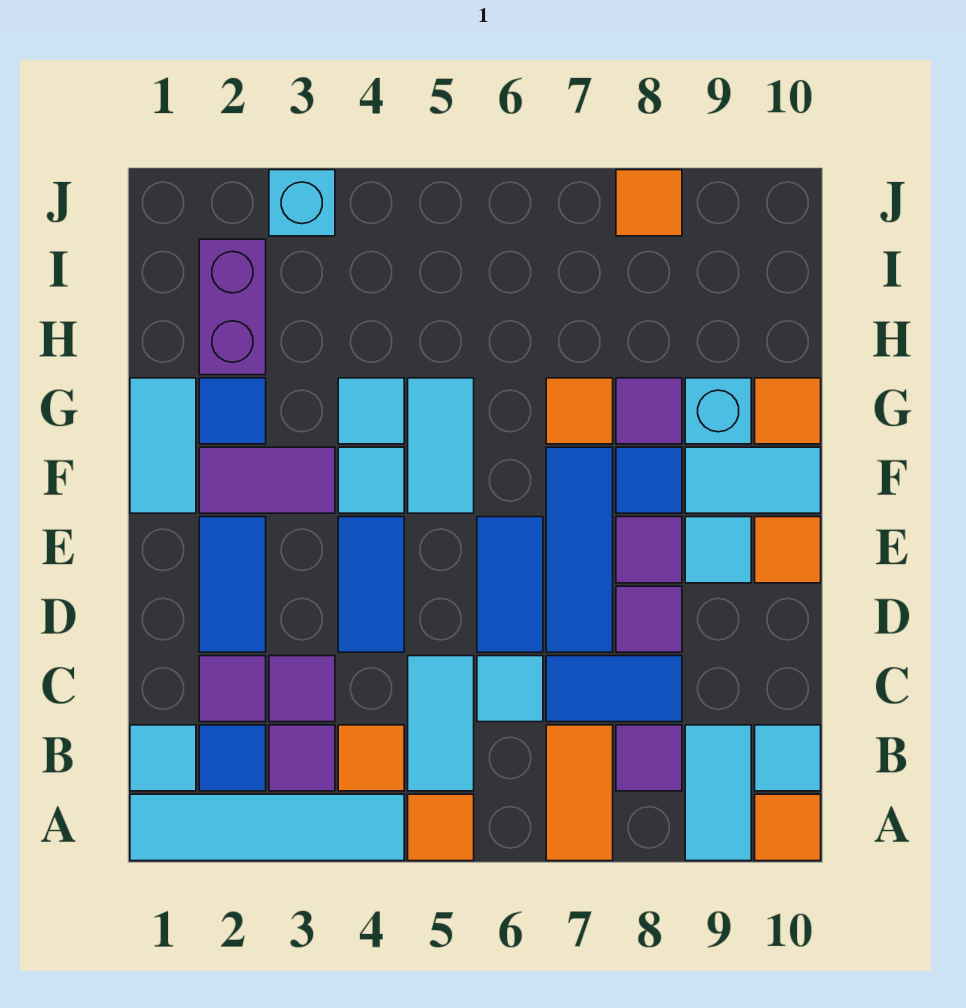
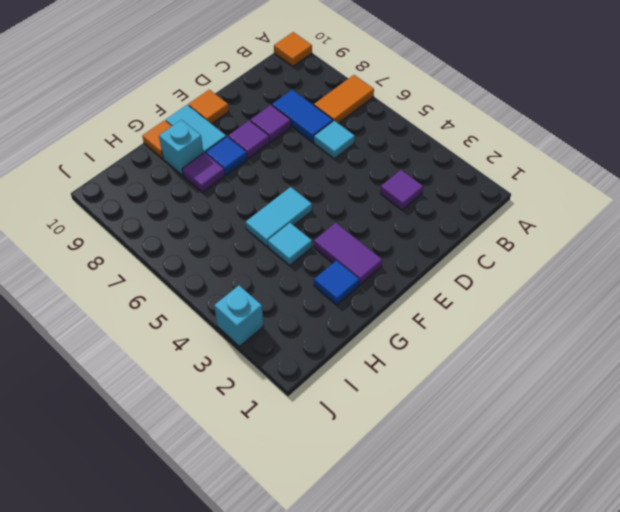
none -> cyan 1x4 tile [130,794,404,861]
none -> orange 1x1 tile [408,794,474,861]
none -> cyan 1x2 tile [685,725,751,861]
none -> cyan 1x1 tile [130,725,196,791]

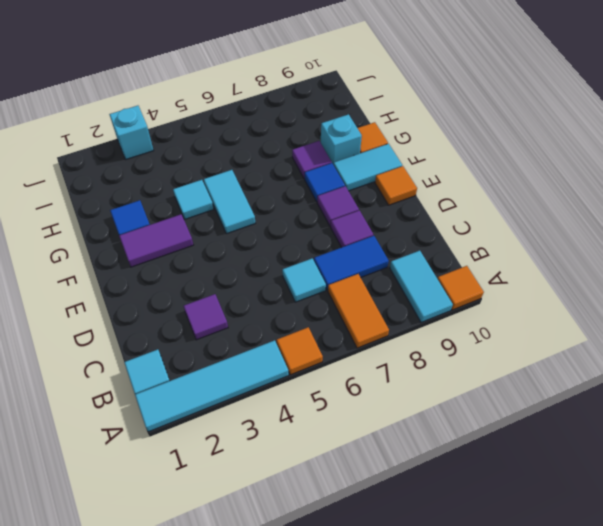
none -> blue 1x1 tile [199,725,266,791]
none -> purple 1x1 tile [269,725,335,791]
none -> orange 1x1 tile [338,725,404,791]
none -> cyan 1x2 tile [408,656,474,791]

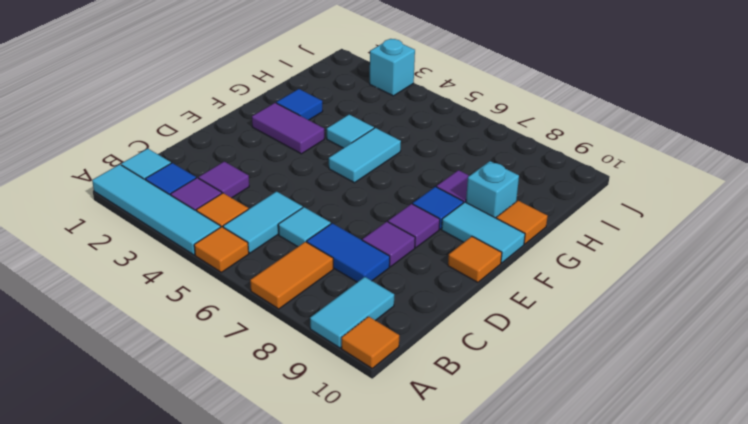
none -> purple 1x1 tile [616,725,682,791]
none -> cyan 1x1 tile [755,725,821,791]
none -> purple 1x1 tile [199,656,266,722]
none -> blue 1x2 tile [199,517,266,652]

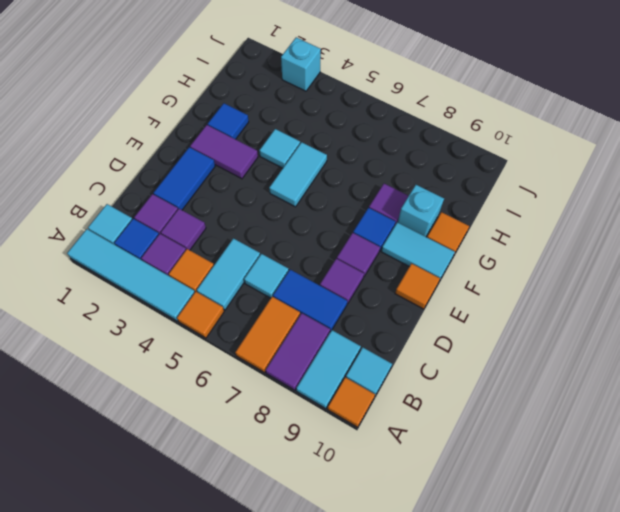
purple 1x2 tile [266,313,330,390] -> purple 1x1 tile [616,725,682,791]
none -> blue 1x2 tile [338,517,404,652]
none -> blue 1x2 tile [477,517,543,652]
none -> blue 1x3 tile [546,447,613,652]
none -> cyan 1x1 tile [685,517,751,583]

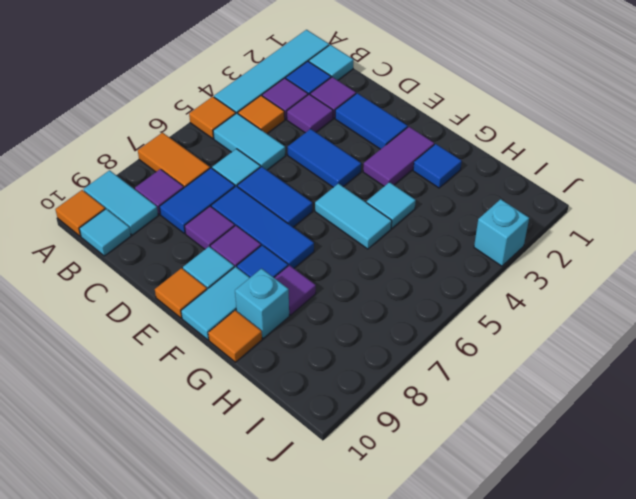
none -> cyan 1x2 tile [130,378,196,513]
none -> cyan 1x1 tile [338,447,404,513]
none -> orange 1x1 tile [546,378,613,444]
none -> purple 1x2 brick [199,239,266,375]

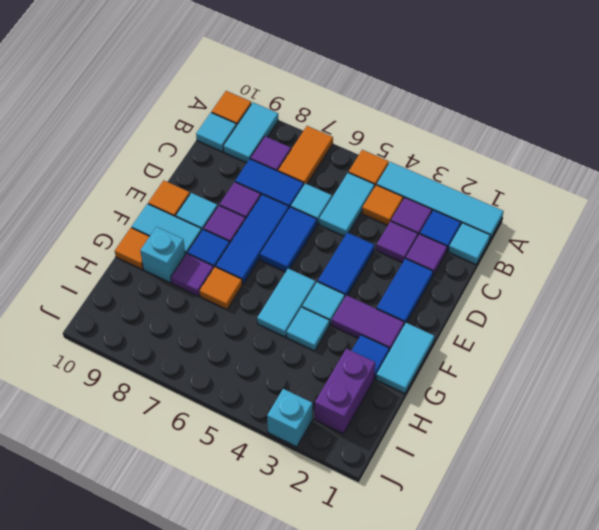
none -> orange 1x1 tile [616,170,682,236]

